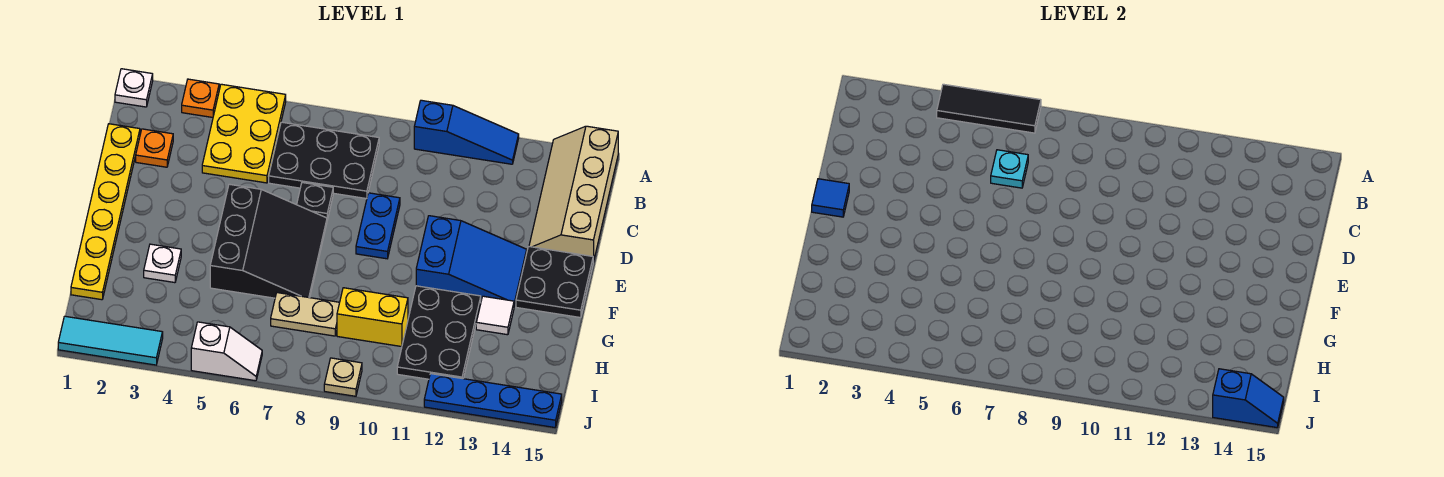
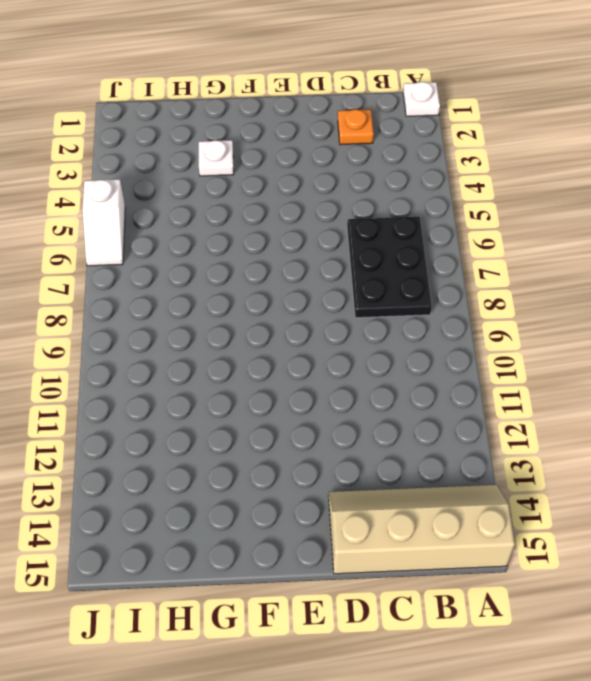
none -> orange 1x1 plate [182,79,219,117]
none -> yellow 2x3 plate [202,84,286,183]
none -> blue 1x3 slope [414,100,519,164]

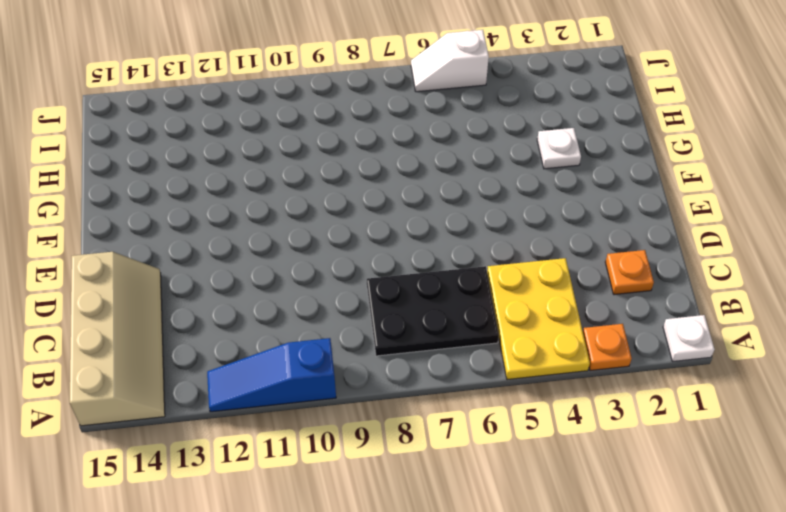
none -> yellow 1x6 plate [71,124,140,300]
none -> black 1x1 plate [297,183,333,220]
none -> blue 1x2 plate [356,193,400,259]

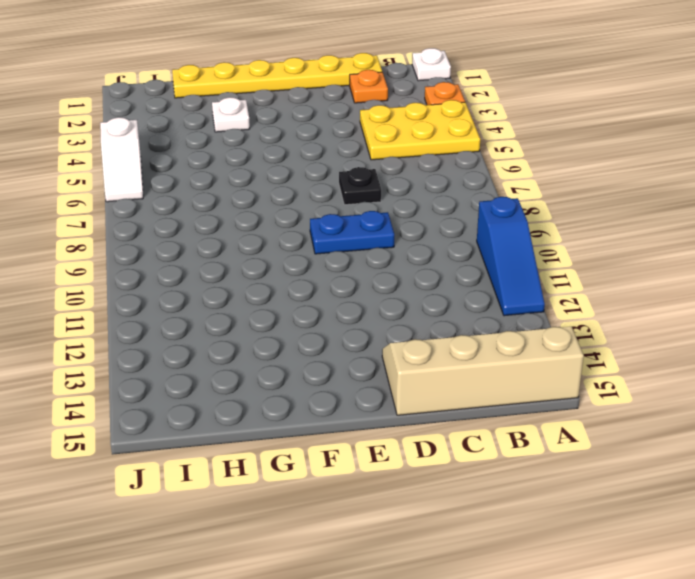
none -> black 2x3 plate [269,122,379,199]
none -> black 3x3 slope [210,184,327,298]
none -> blue 2x3 slope [416,216,527,306]

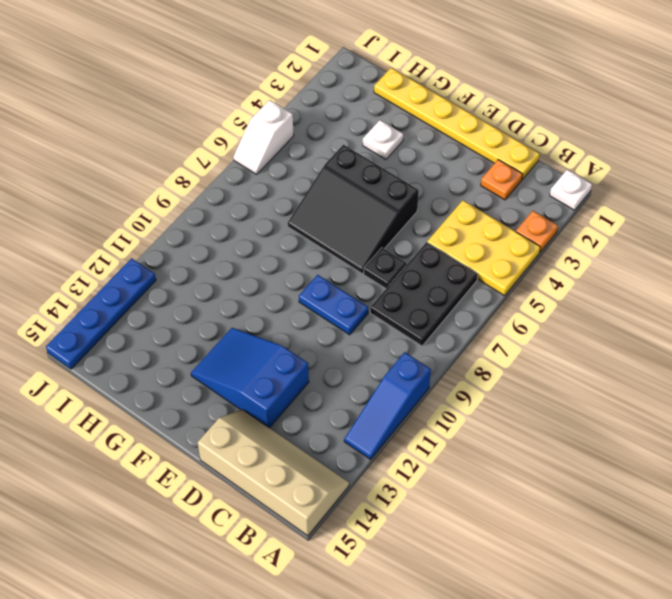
blue 2x3 slope [191,328,309,428] -> blue 2x3 slope turned to [416,216,527,306]
none -> black 2x2 plate [516,247,593,318]
none -> black 2x3 plate [397,286,481,379]
none -> white 1x1 tile [476,296,514,335]

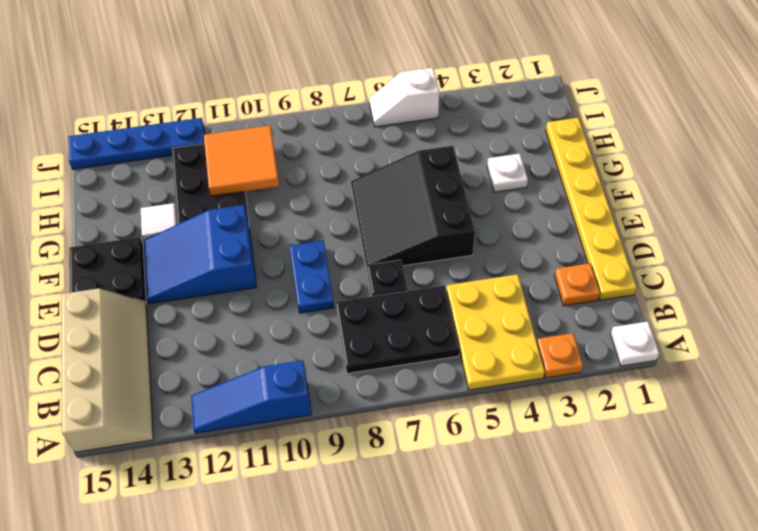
orange 2x2 tile [204,125,279,196] -> none
none -> tan 1x2 plate [271,293,340,336]
none -> yellow 1x2 brick [337,288,408,347]
none -> cyan 1x3 tile [58,316,163,365]

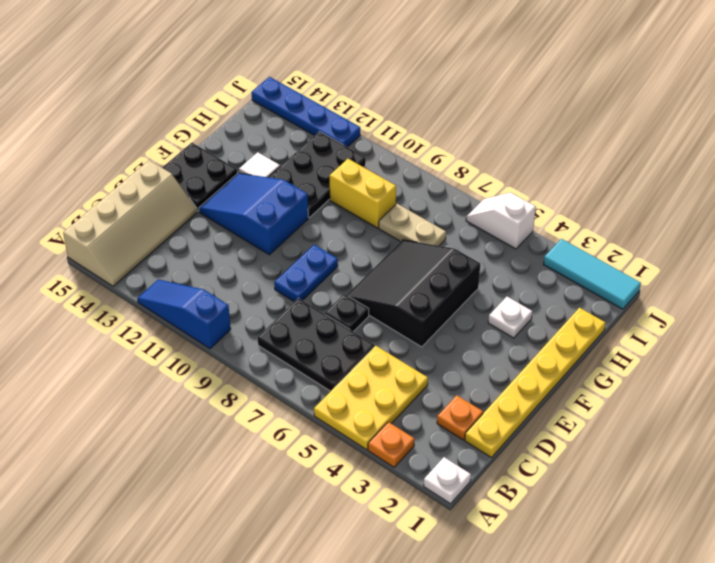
none -> tan 1x1 plate [324,358,362,396]
none -> black 1x3 tile [937,84,1041,133]
none -> cyan 1x1 plate [991,150,1028,188]

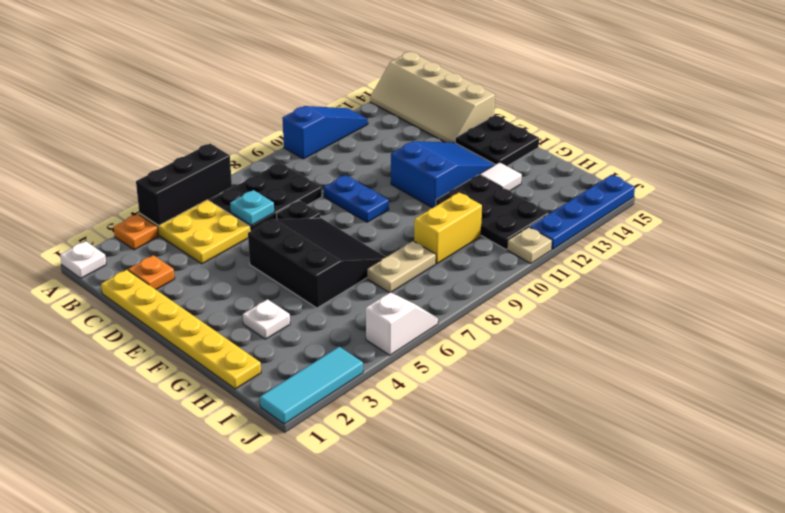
black 1x3 brick [136,144,232,225] -> black 1x3 tile [937,84,1041,133]
tan 1x1 plate [507,227,552,264] -> tan 1x1 plate moved to [324,358,362,396]
none -> blue 1x1 tile [812,179,849,217]
none -> blue 1x2 slope [1213,369,1284,428]

